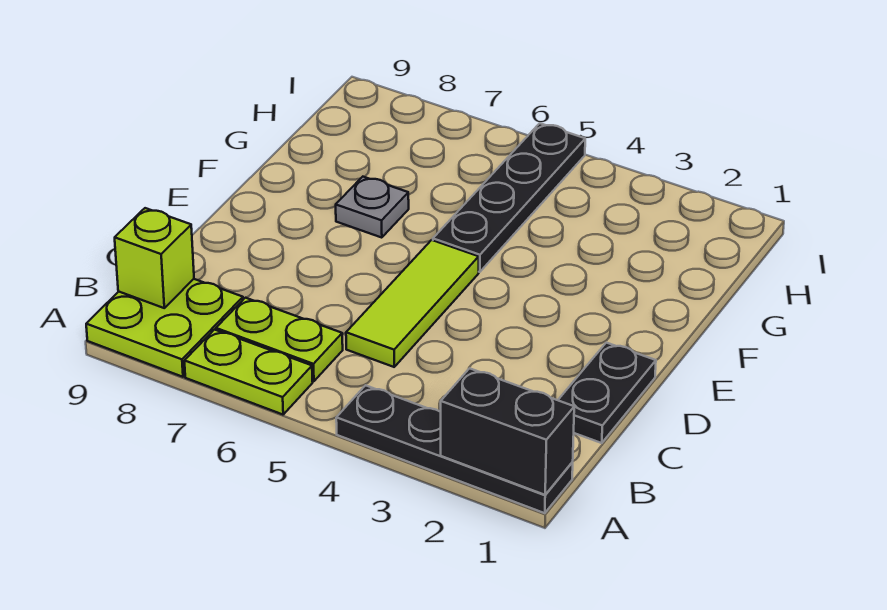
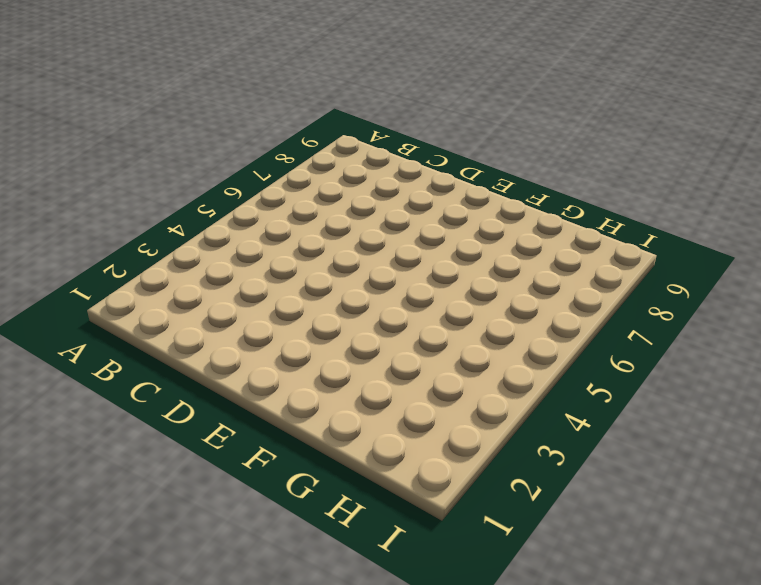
none -> black 1x4 plate [336,385,573,513]
none -> lime 1x2 plate [185,330,313,415]

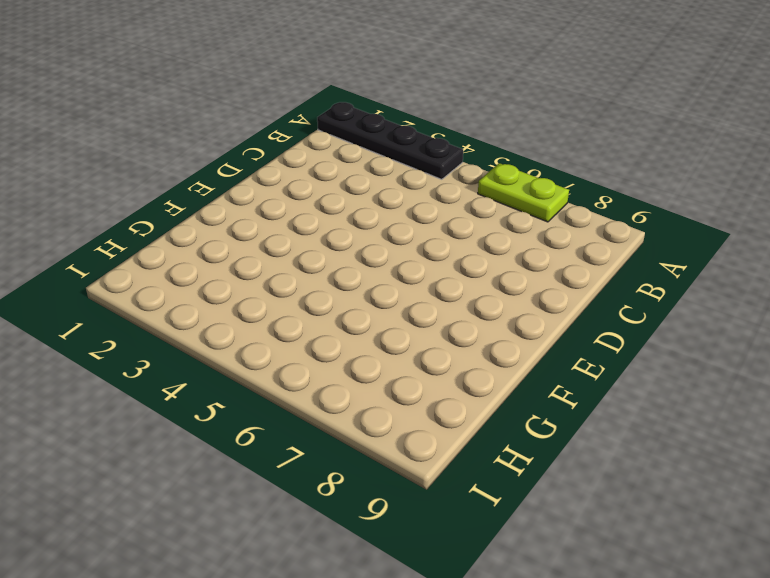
none -> lime 2x2 plate [86,279,243,377]
none -> lime 1x2 plate [216,298,343,381]

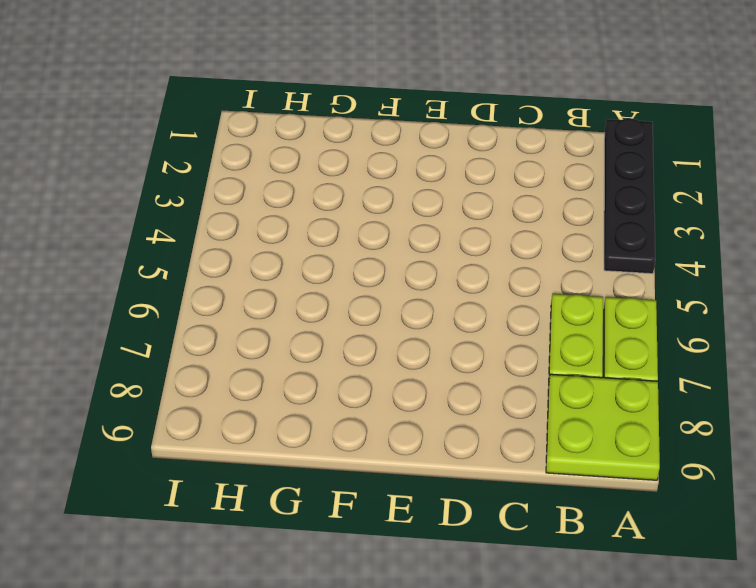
none -> black 1x2 plate [558,343,656,443]
none -> lime 1x3 tile [346,240,479,367]

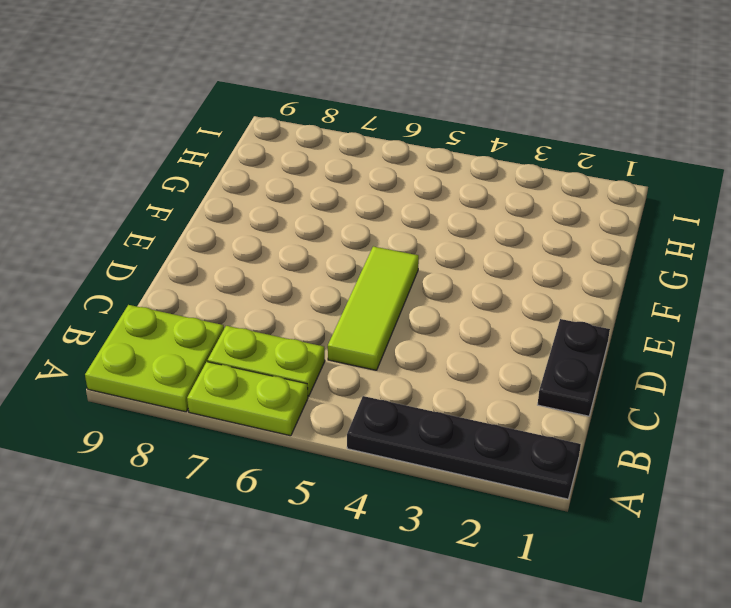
none -> black 1x4 plate [433,123,585,272]
none -> grey 1x1 plate [336,177,409,238]

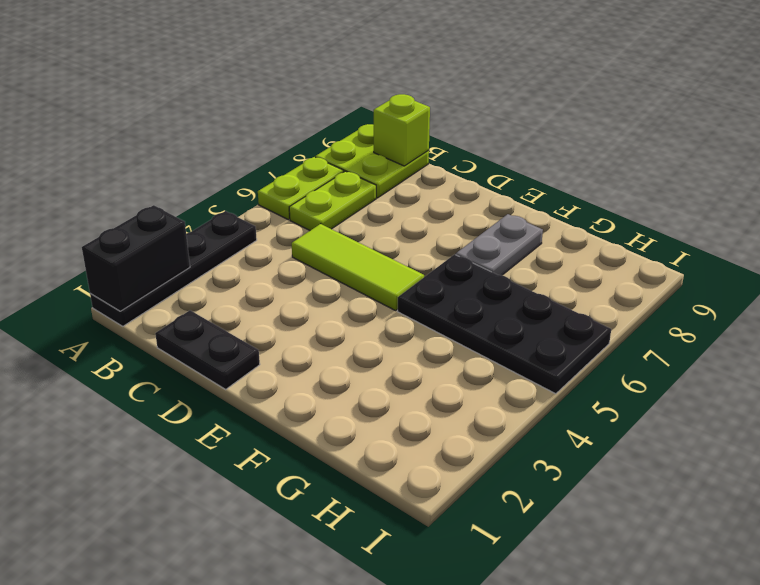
black 2x4 plate [397,254,611,394] -> black 1x4 plate [433,123,585,272]
grey 1x2 plate [456,214,543,275] -> grey 1x1 plate [336,177,409,238]

